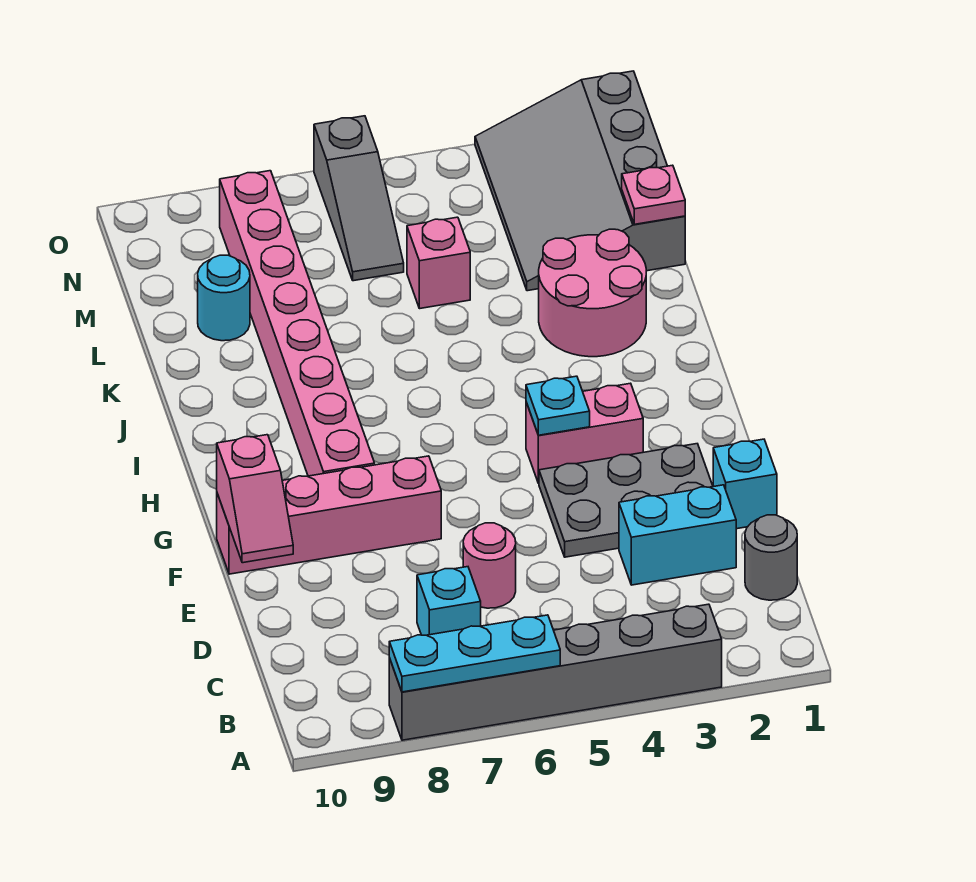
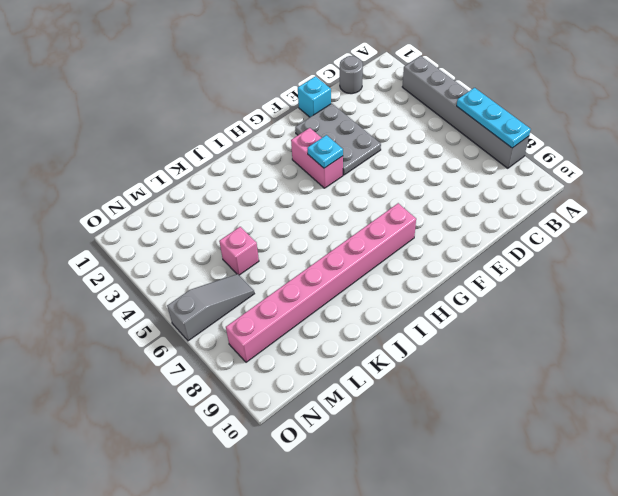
none -> cyan 1x1 brick [417,567,481,635]
none -> cyan 1x2 brick [619,485,736,585]
none -> pink 1x1 round brick [463,523,516,608]

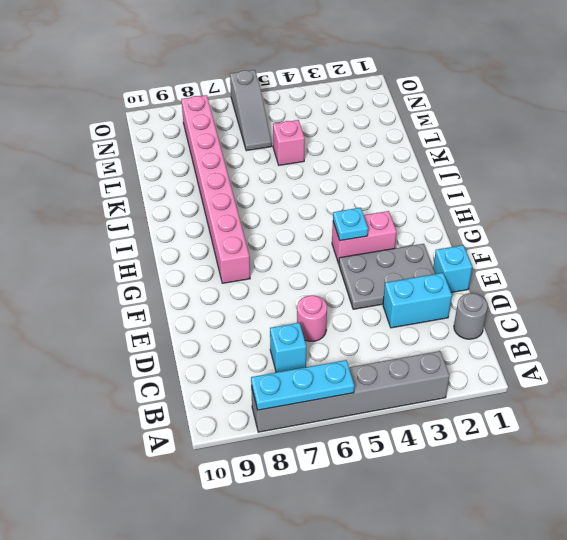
none -> pink 1x4 brick [217,456,441,574]
none -> pink 2x2 round brick [539,229,646,357]
none -> grey 3x4 slope [475,71,685,291]

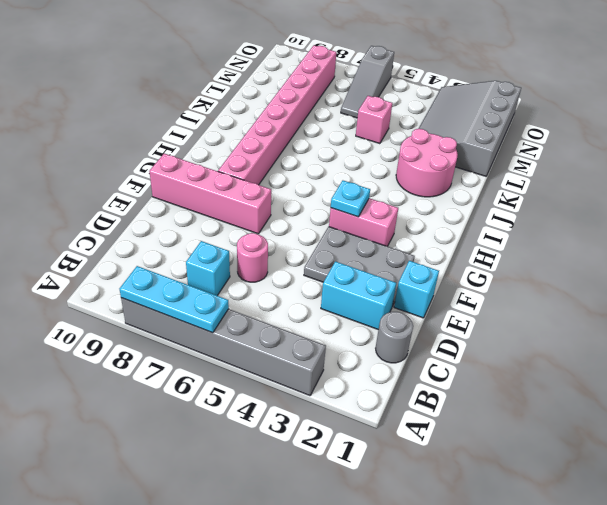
none -> cyan 1x1 round brick [198,255,250,341]
none -> pink 1x2 slope [217,435,293,563]
none -> pink 1x1 plate [622,165,685,224]

